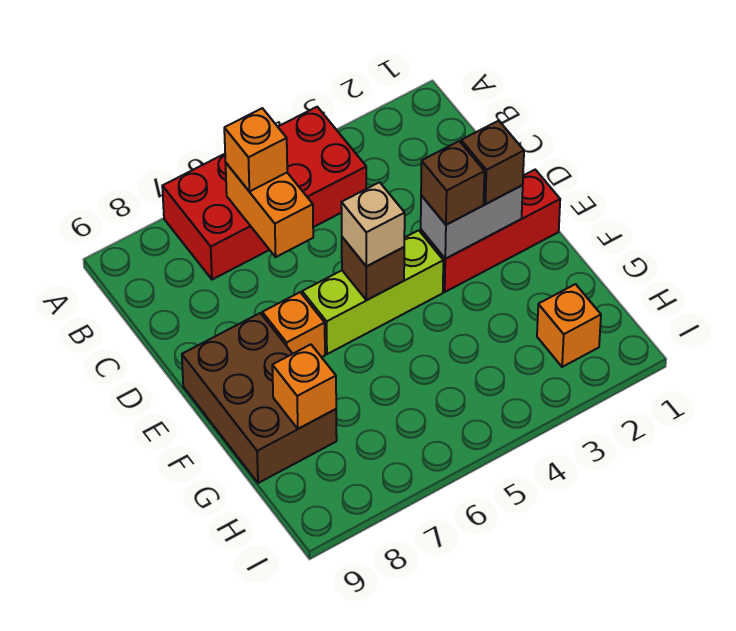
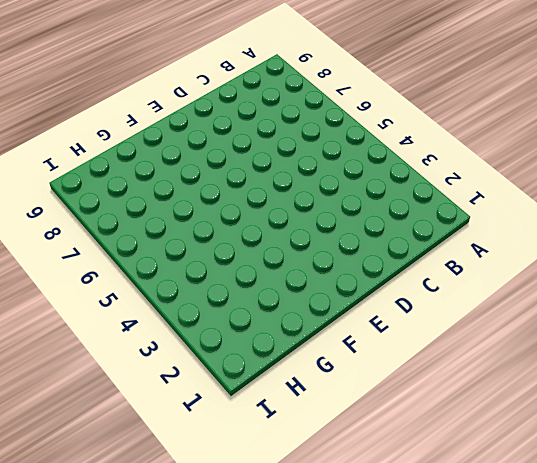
none -> red 2x4 brick [162,107,366,280]
none -> red 1x3 brick [421,170,560,292]
none -> lime 1x3 brick [302,230,443,354]

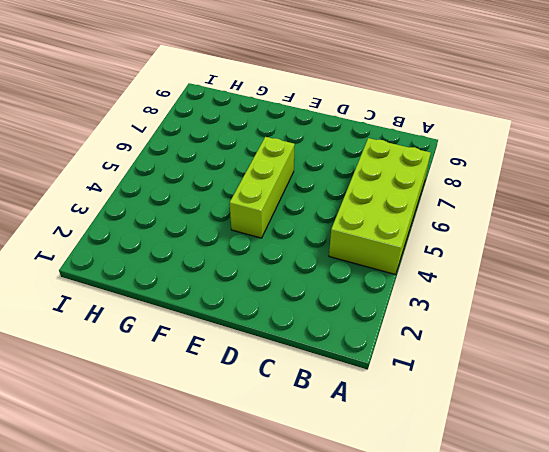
lime 2x4 brick [329,138,431,274] -> red 2x4 brick [162,107,366,280]
none -> red 1x3 brick [421,170,560,292]
none -> orange 1x1 brick [262,292,325,357]
none -> brown 2x3 brick [182,313,337,483]

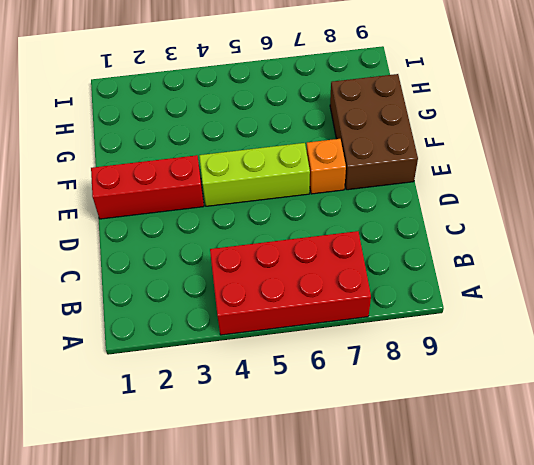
none -> orange 1x1 brick [537,284,601,367]
none -> orange 1x2 brick [226,163,313,257]
none -> grey 1x2 brick [421,185,523,259]

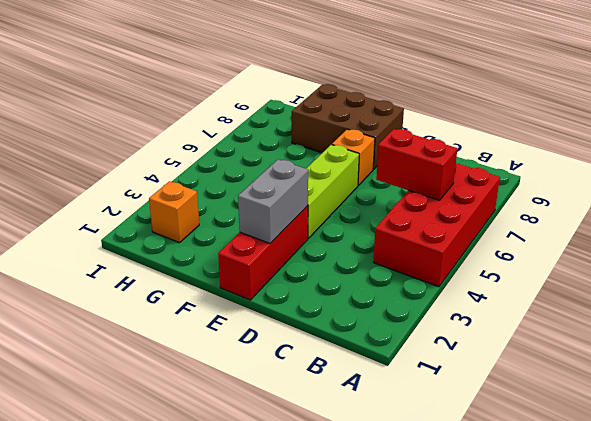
red 1x2 brick [376,129,457,200] -> orange 1x2 brick [226,163,313,257]
none -> brown 1x1 brick [342,237,404,300]
none -> orange 1x1 brick [272,345,336,429]
none -> orange 1x1 brick [224,108,287,192]

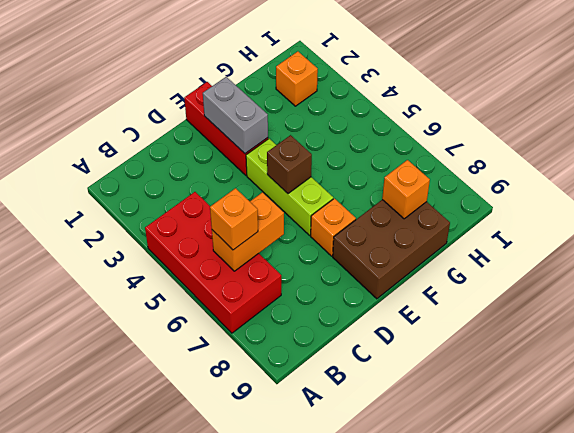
none -> brown 1x1 brick [461,121,524,204]
none -> brown 1x1 brick [421,141,484,225]
none -> tan 1x1 brick [341,182,405,266]

